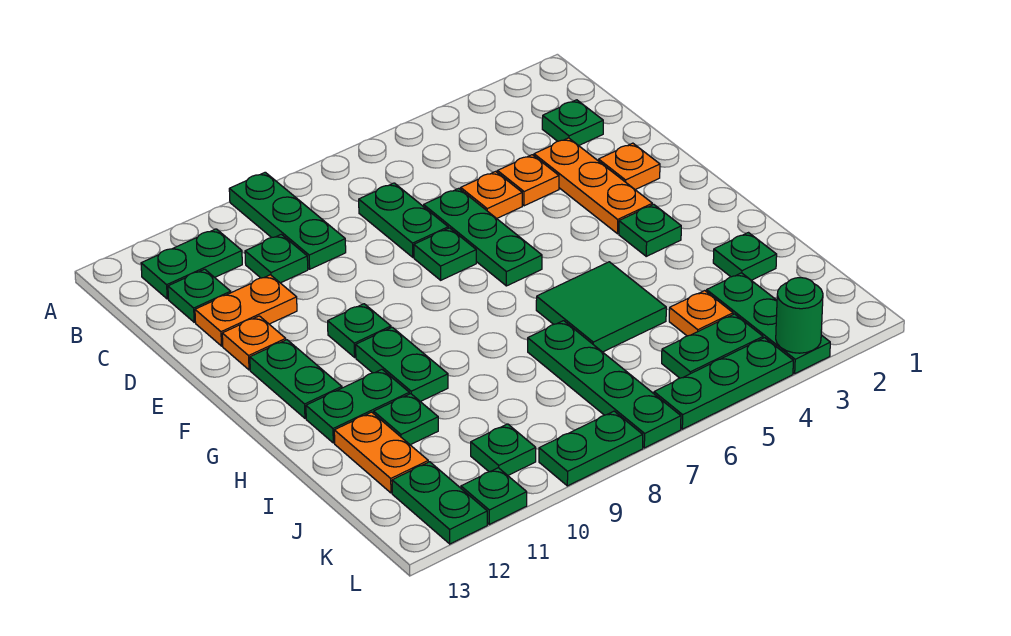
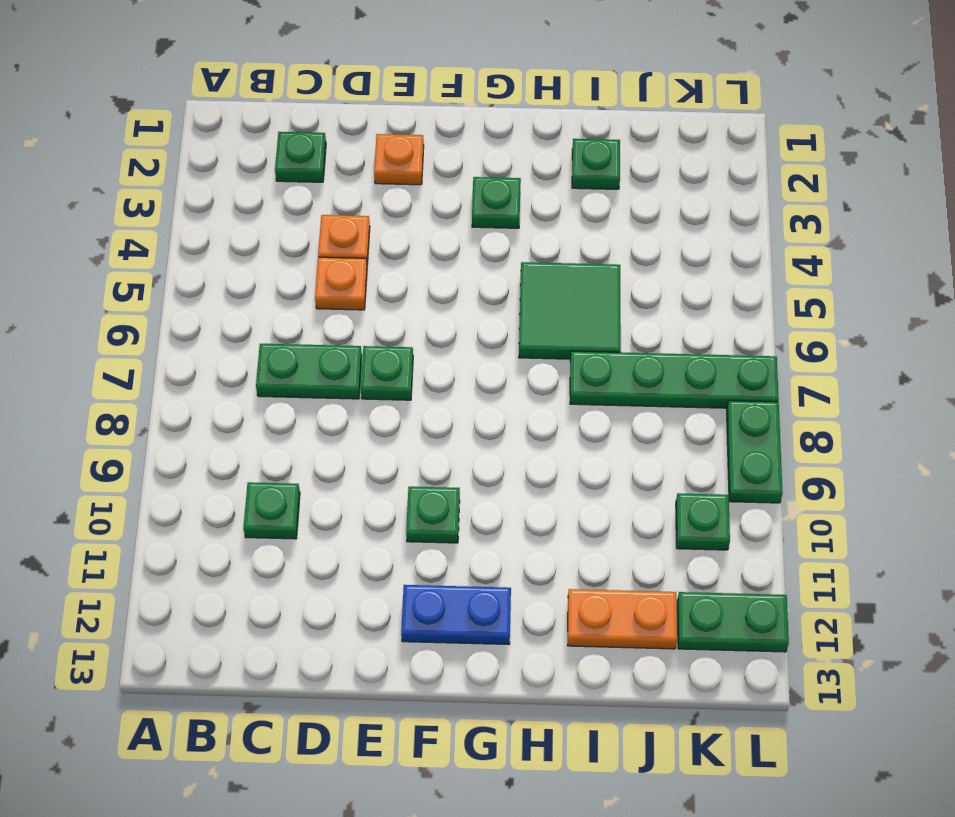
blue 1x2 plate [401,585,511,644] -> green 1x2 plate [250,340,342,418]
none -> green 1x3 plate [229,172,346,269]
none -> green 1x2 plate [141,229,242,299]
none -> green 1x1 plate [168,269,231,322]
none -> orange 1x3 plate [534,138,652,234]

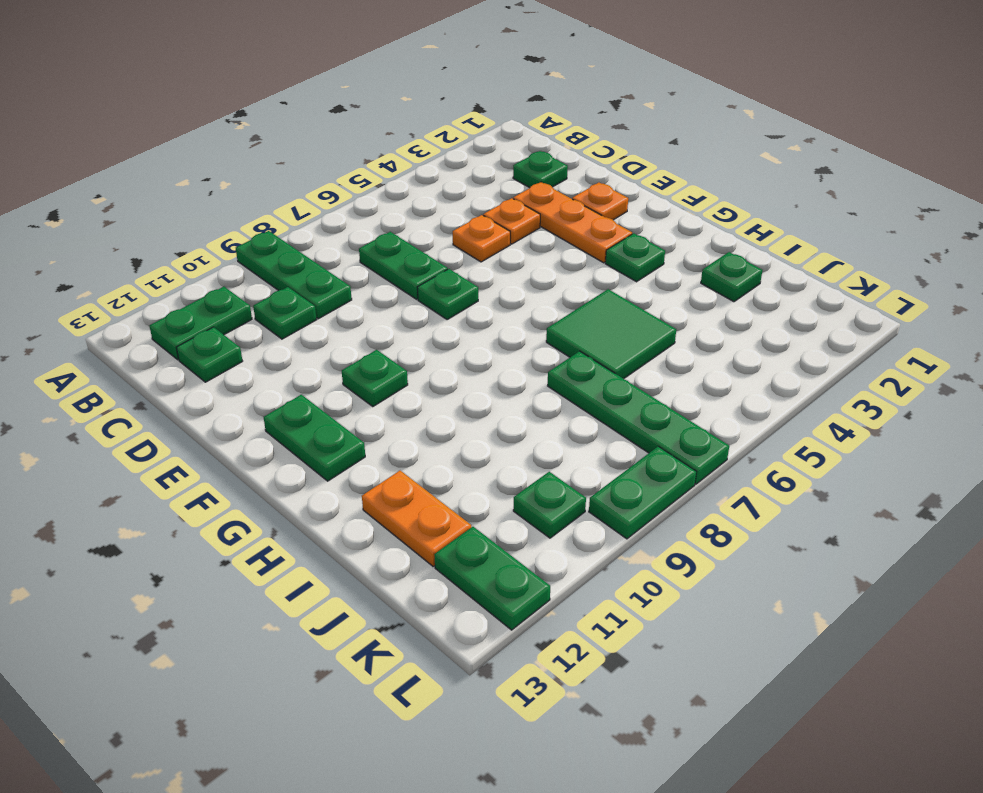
none -> green 1x3 plate [424,188,542,286]
none -> orange 1x2 plate [195,275,297,346]
none -> orange 1x1 plate [222,316,286,370]
none -> green 1x2 plate [356,327,448,402]

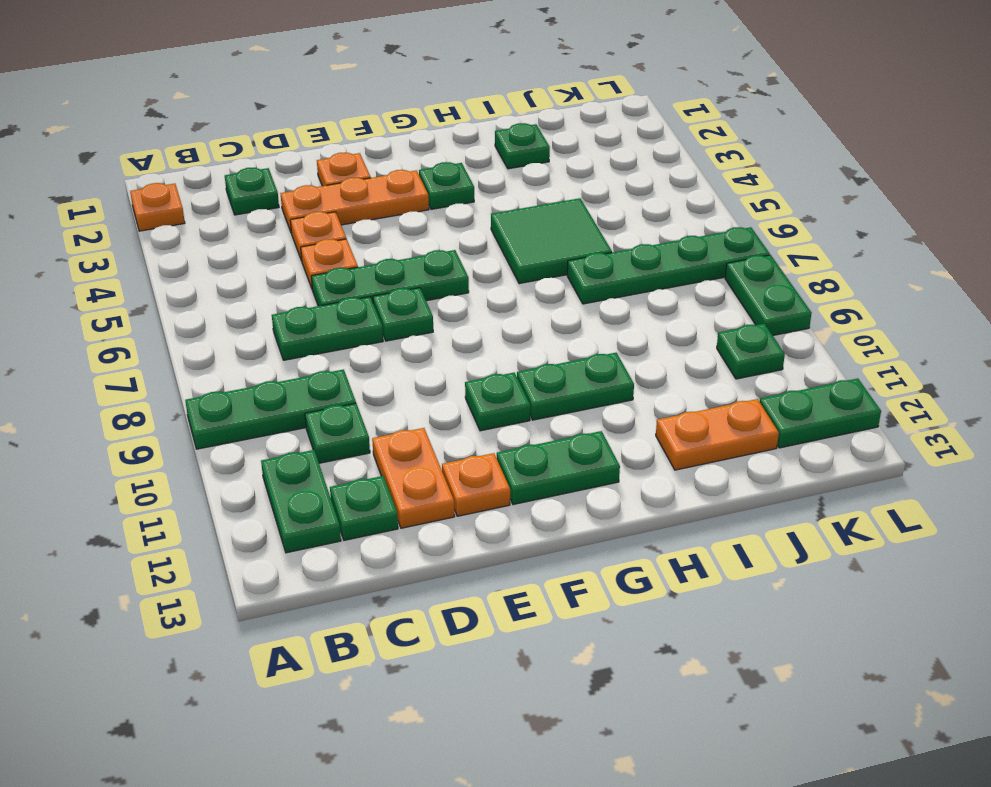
orange 1x1 plate [130,183,185,231] -> orange 1x1 plate moved to [669,291,733,336]
none -> green 1x2 plate [306,370,409,443]
none -> green 1x1 plate [374,394,438,445]
none -> green 1x3 plate [707,273,830,373]
none -> green 1x2 plate [662,314,763,378]

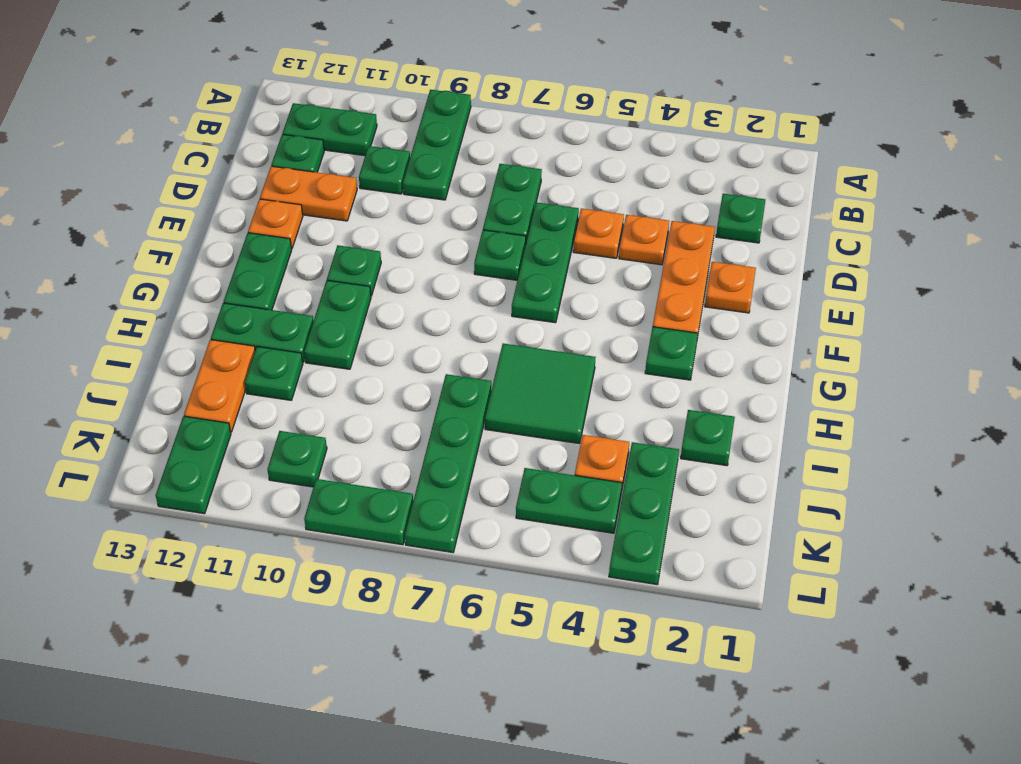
none -> green 1x3 plate [654,338,793,429]
none -> green 1x1 plate [461,468,527,524]
none -> green 1x1 round brick [776,278,823,353]

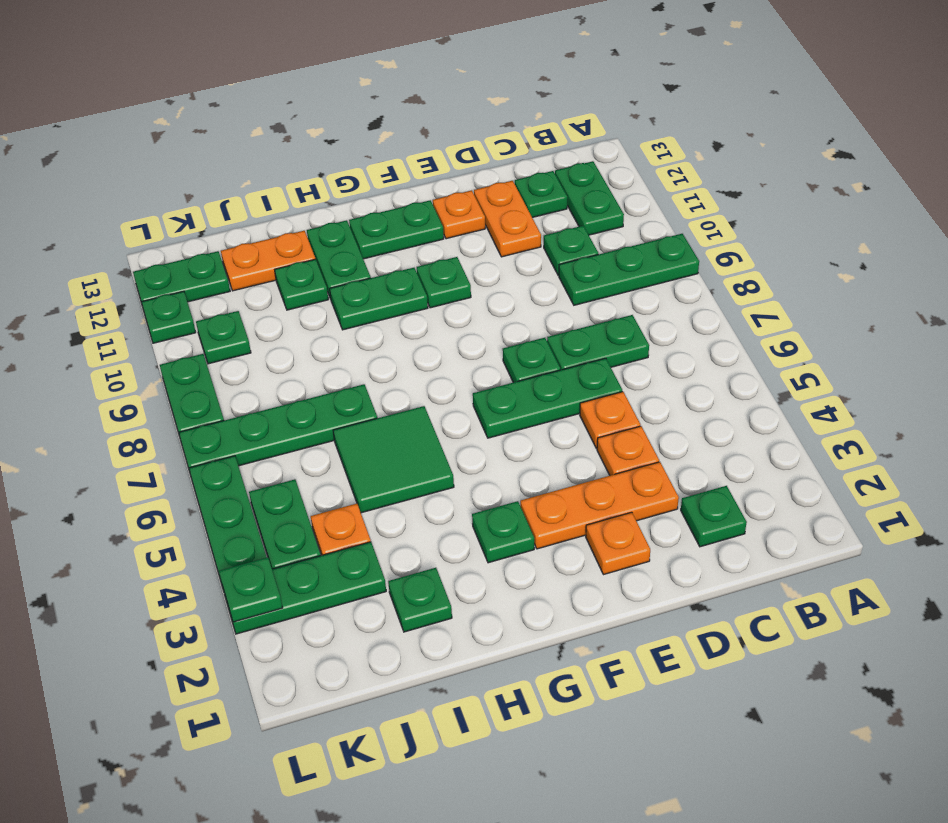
green 1x1 plate [219,557,282,622] -> green 1x1 round brick [776,278,823,353]

